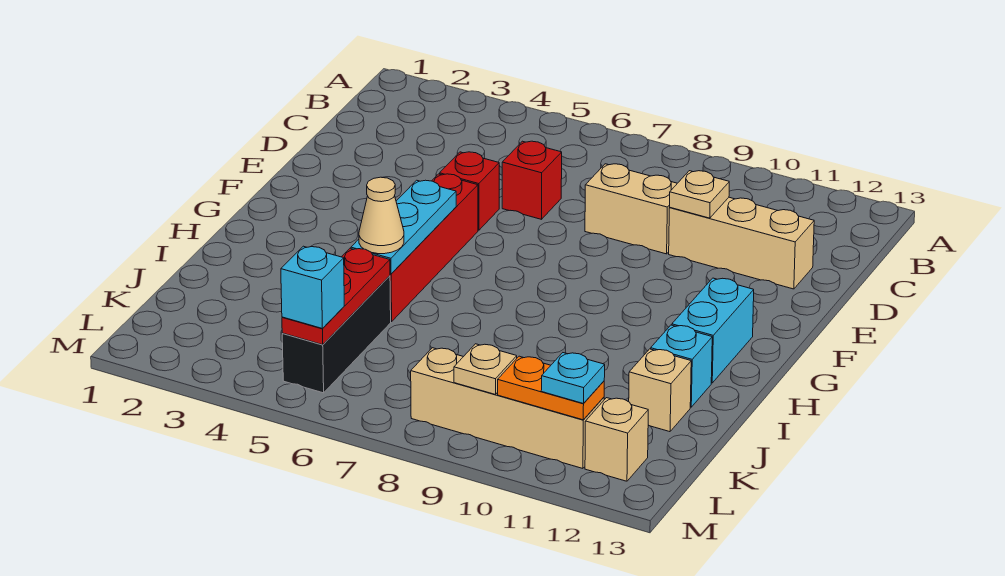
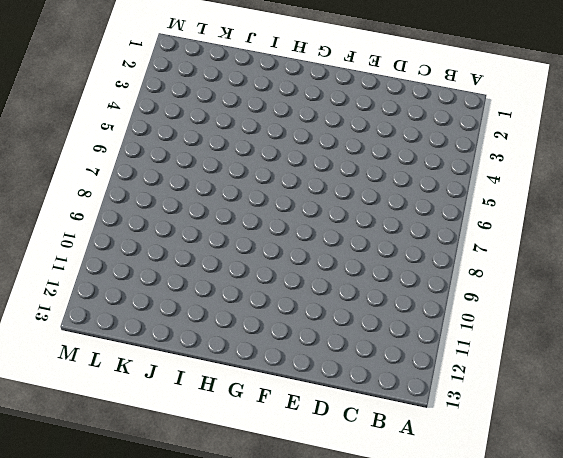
none -> red 1x1 brick [502,141,562,219]
none -> tan 1x2 brick [585,164,677,254]
none -> tan 1x3 brick [669,197,814,289]

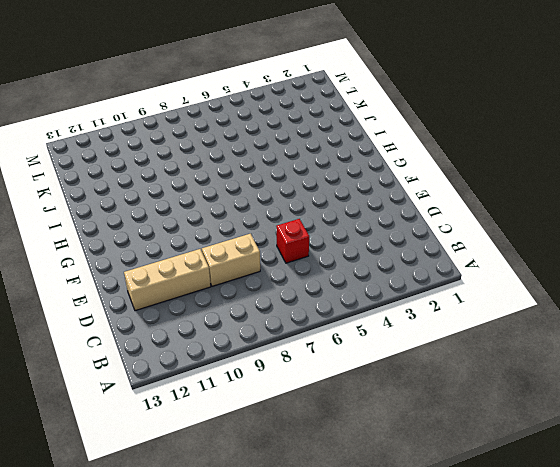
none -> red 1x1 brick [440,152,499,230]
none -> red 1x4 brick [390,174,478,322]
none -> cyan 1x2 brick [672,278,754,383]

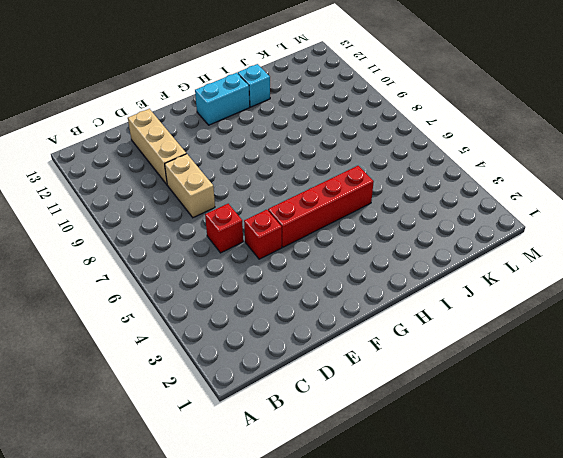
none -> black 1x3 brick [282,276,391,393]
none -> tan 1x1 brick [629,349,691,432]
none -> tan 1x4 brick [411,348,604,468]

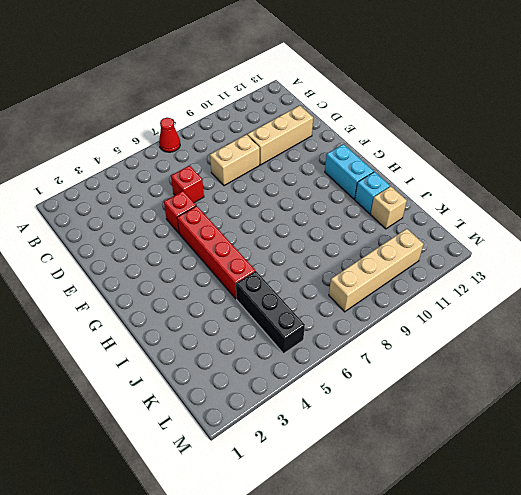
red 1x1 cone [159,118,180,152] -> none
none -> tan 1x1 brick [585,398,648,481]
none -> tan 1x1 plate [669,171,729,218]
none -> cyan 1x3 plate [351,180,456,274]

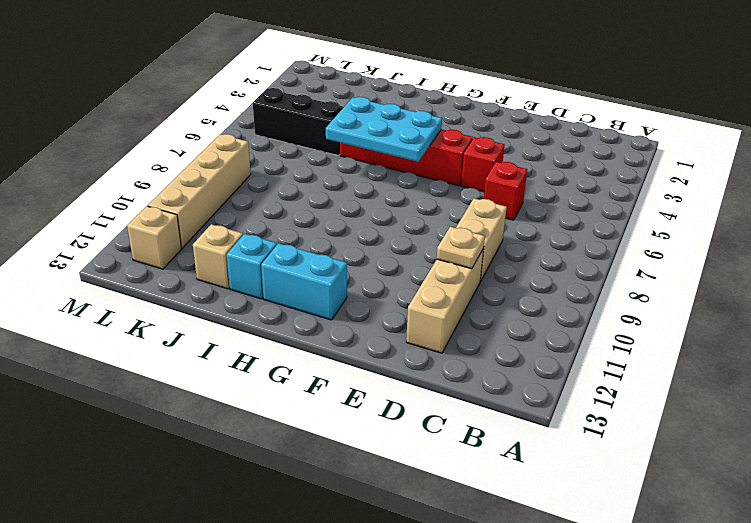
cyan 2x3 plate [326,97,442,162] -> cyan 1x3 plate [351,180,456,274]
none -> red 1x3 plate [282,248,390,345]
none -> tan 1x1 plate [454,344,517,395]
none -> orange 1x2 plate [498,356,604,420]

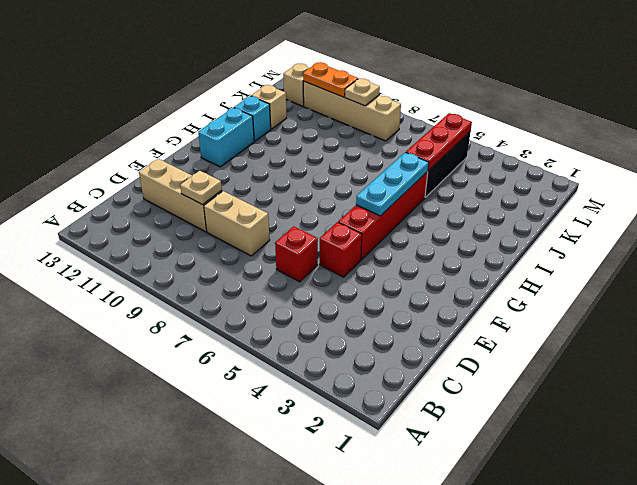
none -> tan 1x1 cone [359,177,404,254]
none -> cyan 1x1 brick [281,246,344,329]
none -> cyan 1x1 plate [541,353,605,404]

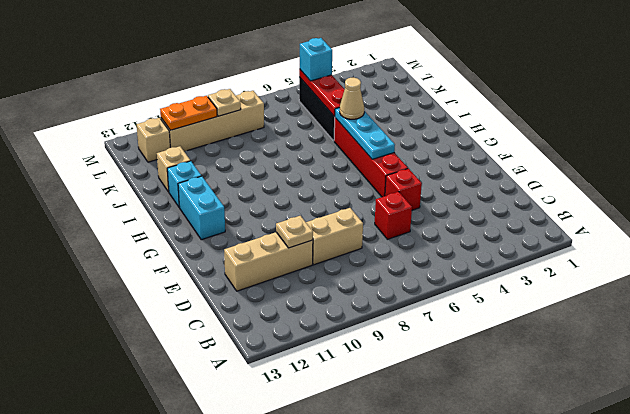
none -> cyan 1x1 plate [541,353,605,404]

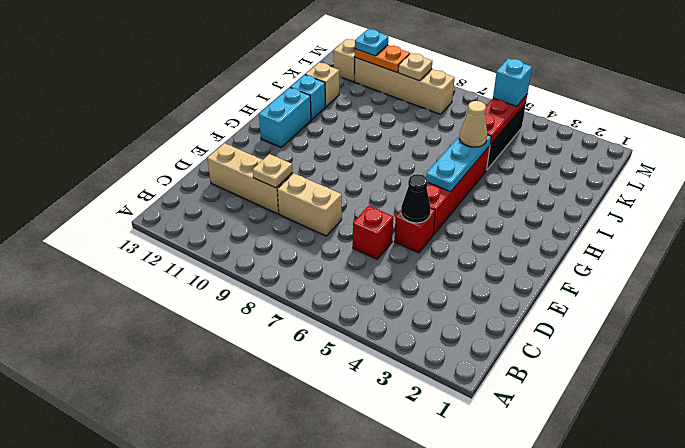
black 1x1 cone [401,174,431,223] -> none

